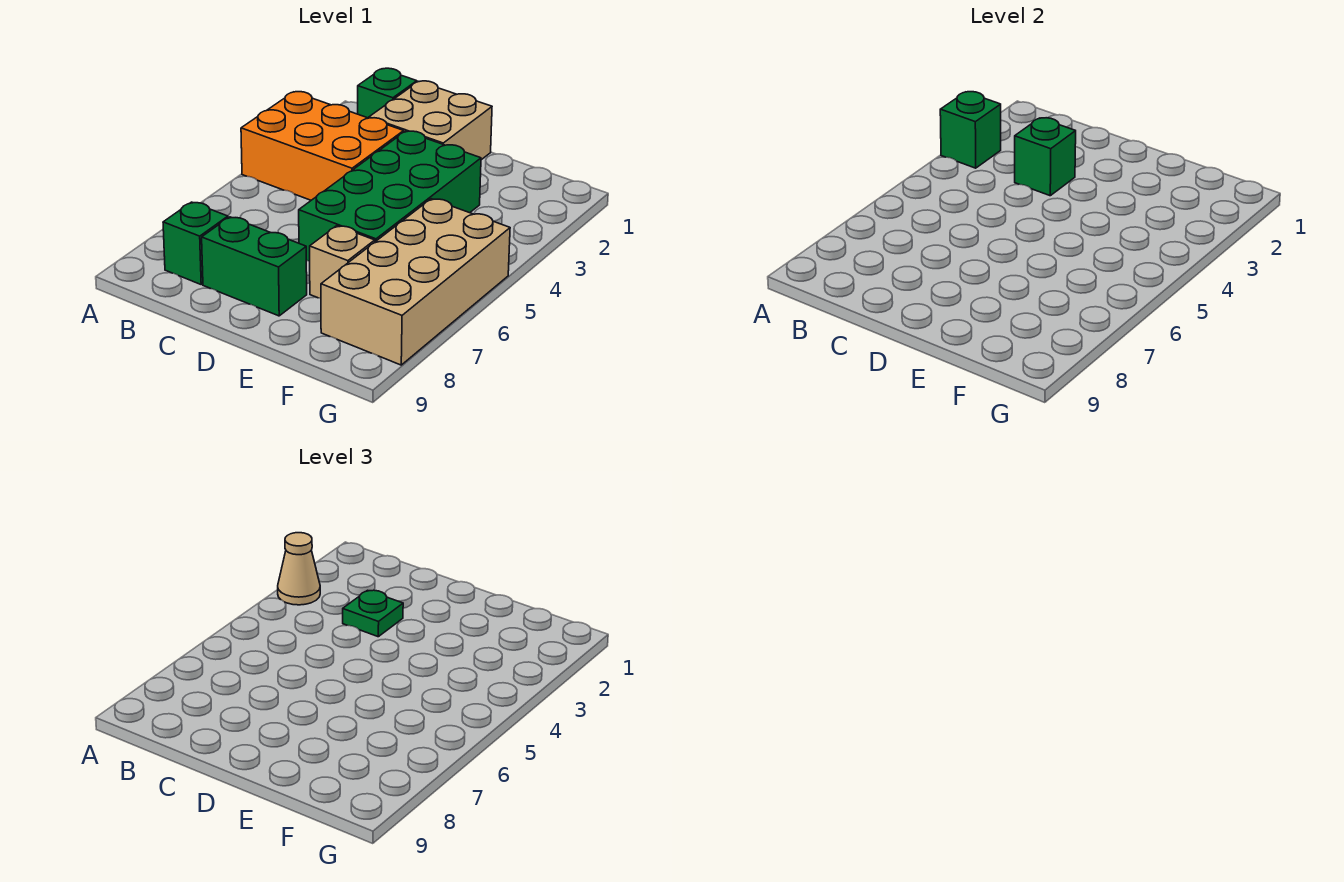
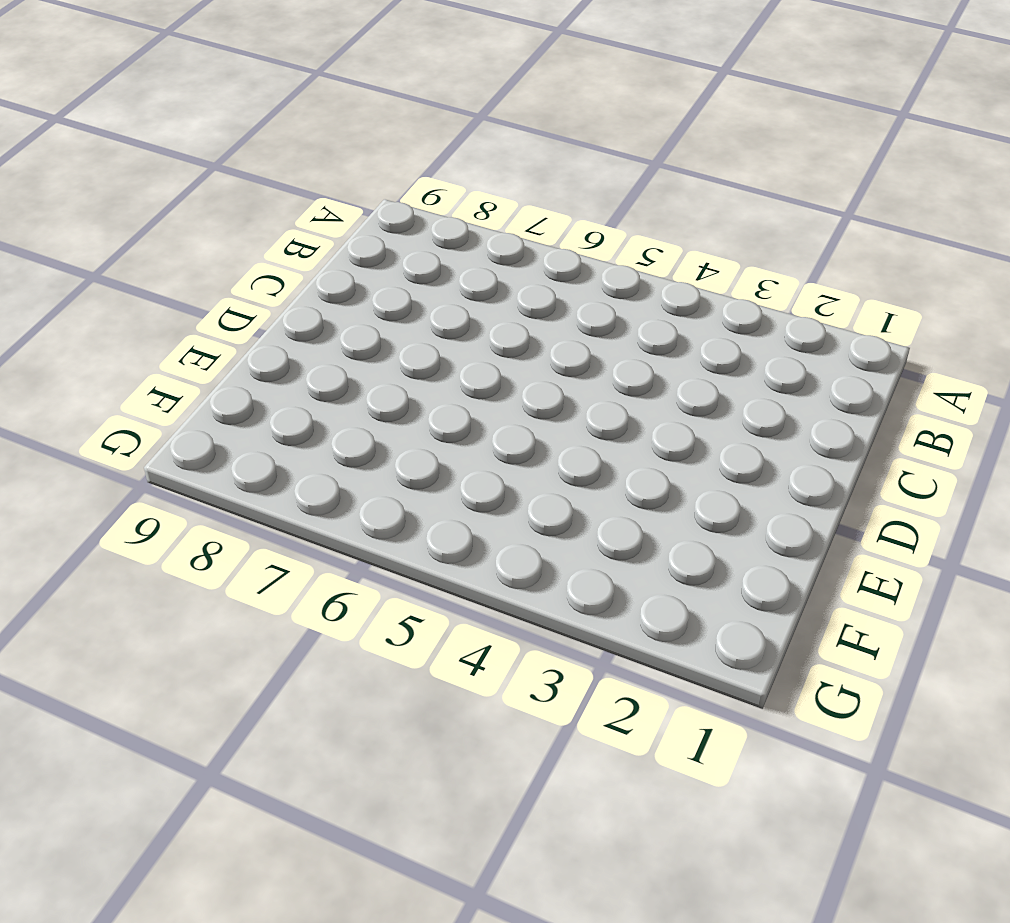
none -> orange 2x3 brick [241,92,404,200]
none -> green 1x1 brick [358,68,417,118]
none -> green 1x1 brick [163,202,228,284]

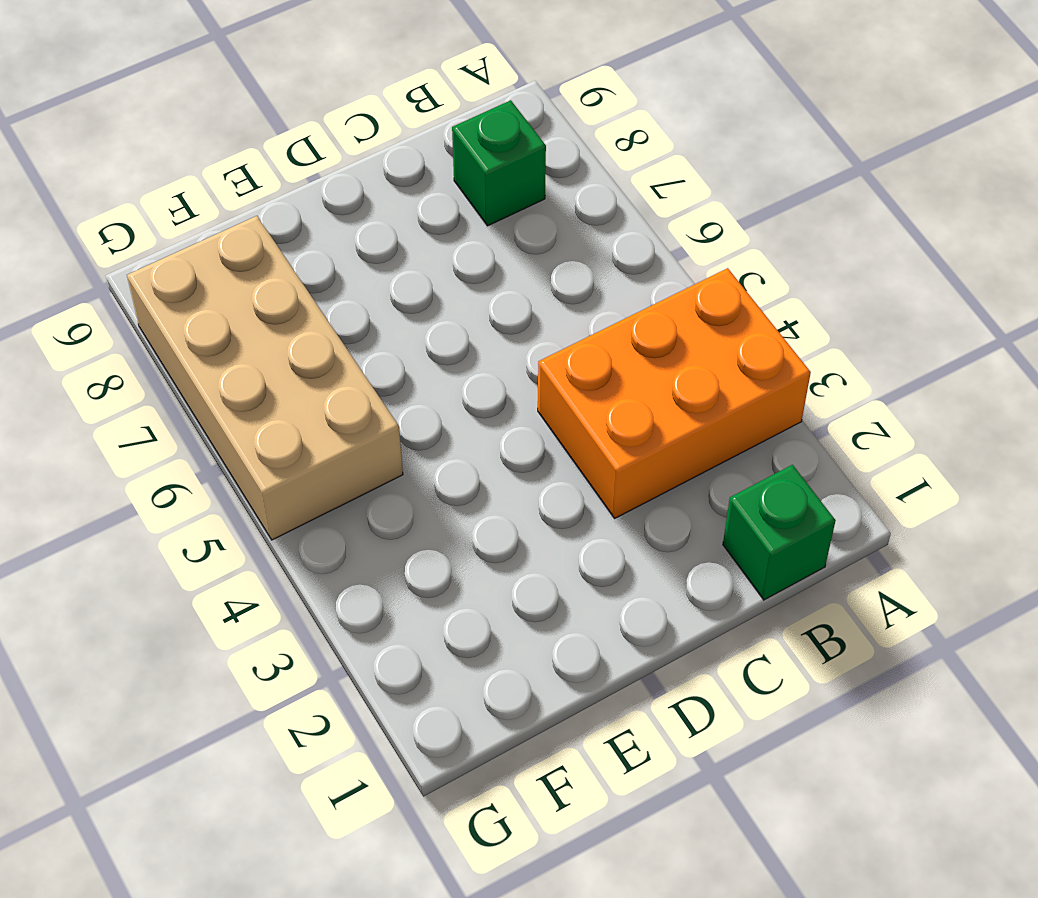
none -> tan 2x2 brick [369,81,492,160]
none -> green 1x2 brick [202,217,307,316]
none -> green 2x4 brick [299,131,481,261]

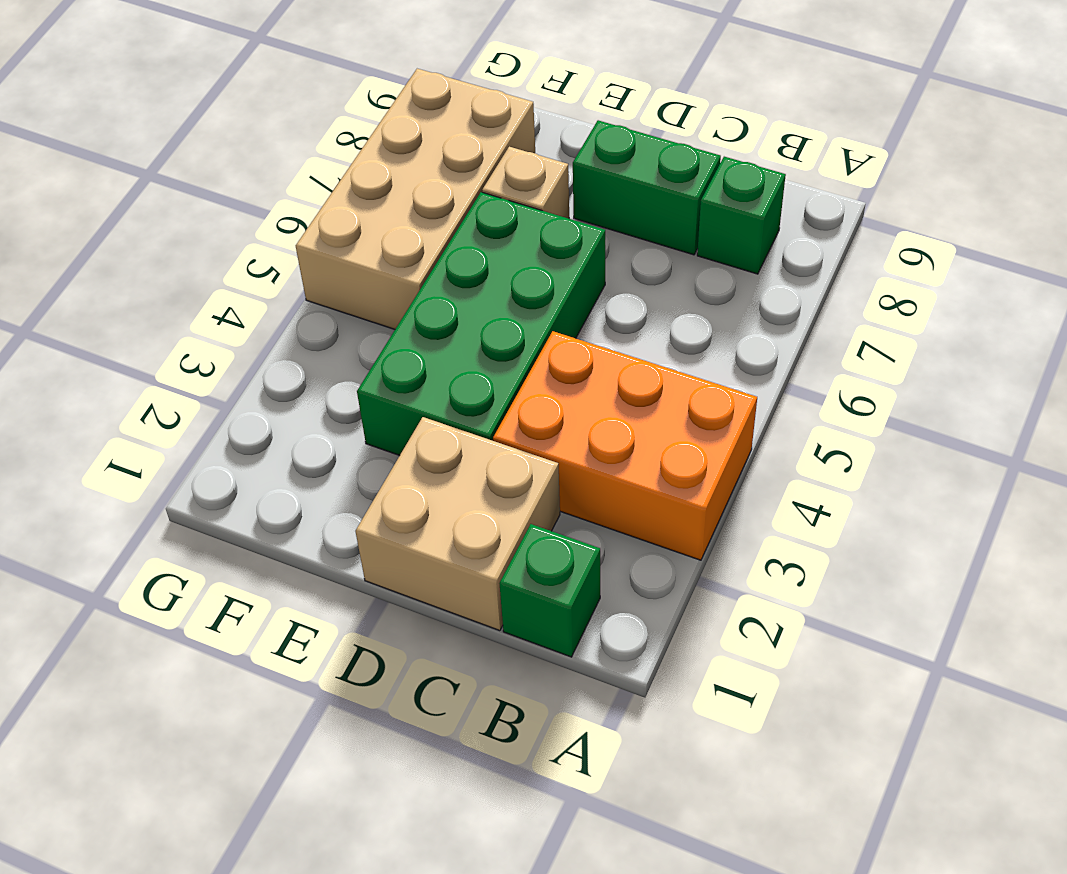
none -> green 1x1 brick [940,92,1001,168]
none -> green 1x1 brick [1015,118,1076,196]
none -> tan 1x1 cone [278,533,320,605]

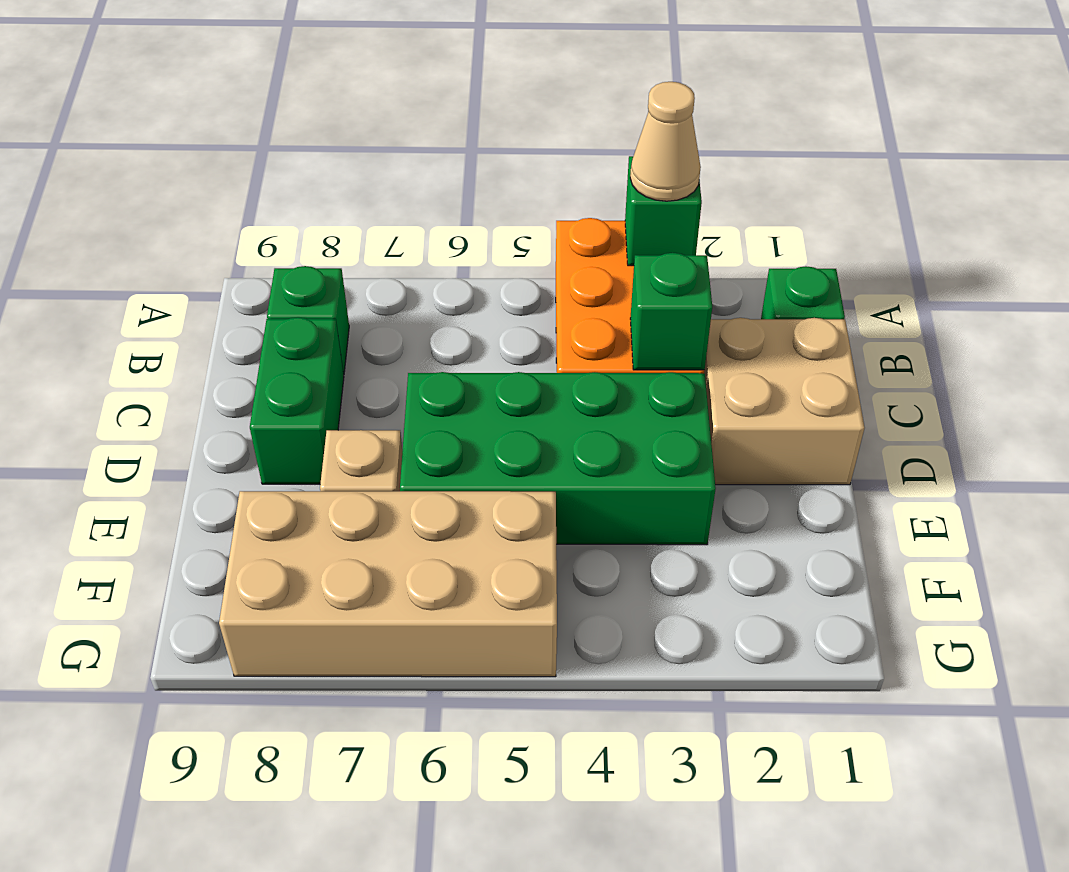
none -> green 1x1 plate [343,590,403,637]

